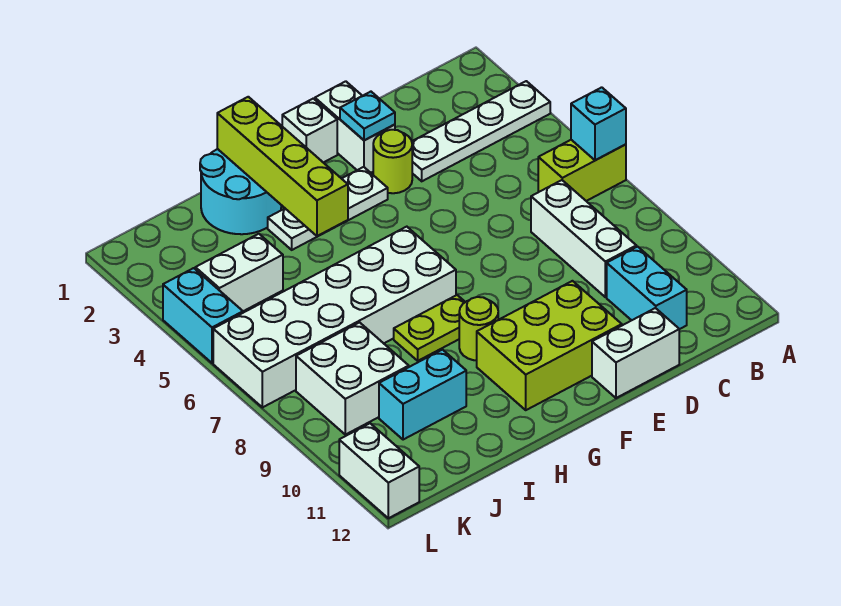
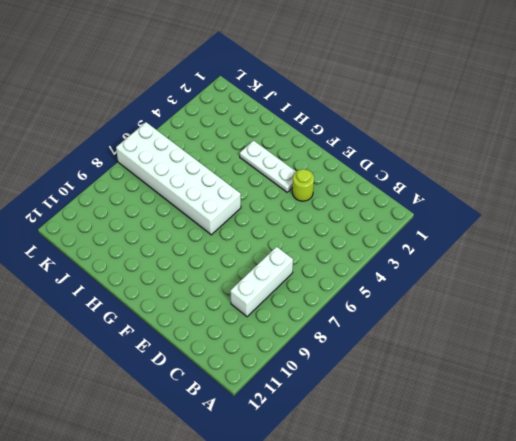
none -> white 1x4 plate [412,81,550,181]
none -> lime 1x2 brick [538,140,626,201]
none -> cyan 1x2 brick [607,247,687,329]

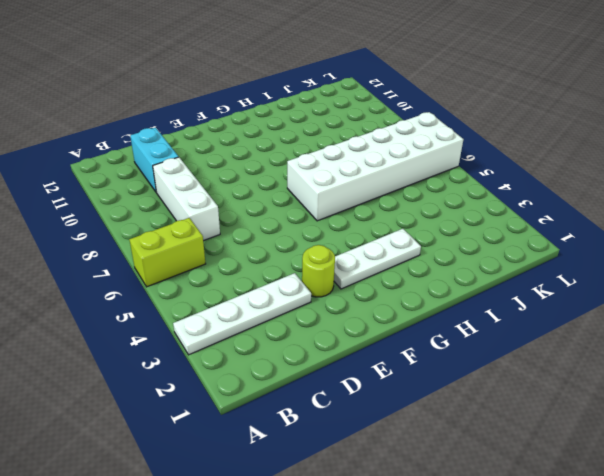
none -> white 1x2 brick [592,308,679,398]
none -> white 1x2 brick [315,81,395,173]
none -> lime 2x3 brick [477,281,622,410]

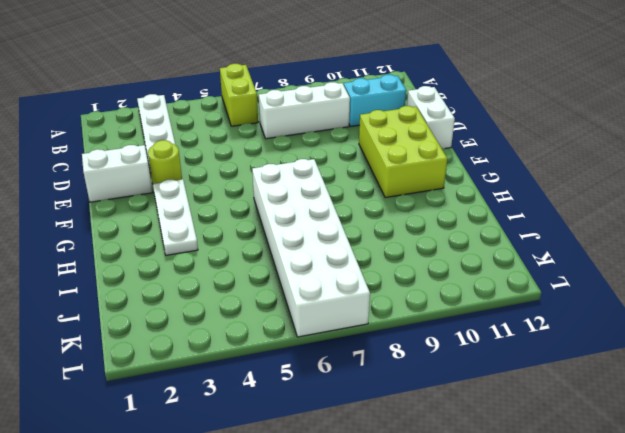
none -> white 1x1 brick [282,98,337,163]
none -> lime 1x2 plate [394,295,465,361]
none -> lime 1x1 round brick [459,297,498,361]

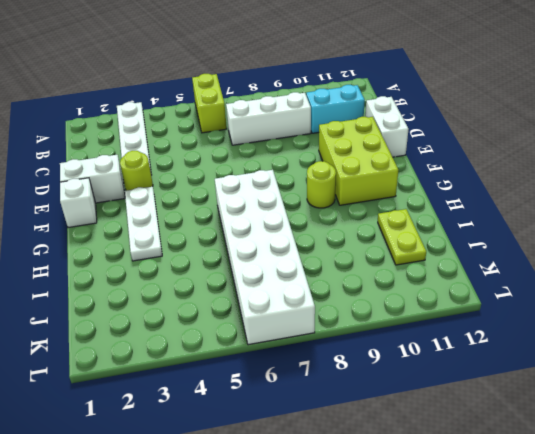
lime 1x2 plate [378,209,426,265] -> lime 1x2 plate moved to [394,295,465,361]
none -> cyan 2x2 round brick [200,149,281,234]
none -> cyan 1x2 brick [379,350,466,440]
none -> white 1x2 brick [195,234,283,311]

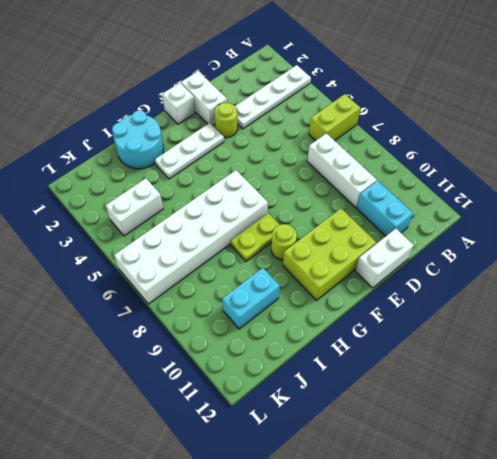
none -> white 2x2 brick [296,322,409,435]
none -> cyan 1x2 brick [163,268,243,363]
none -> white 1x2 brick [339,423,419,518]

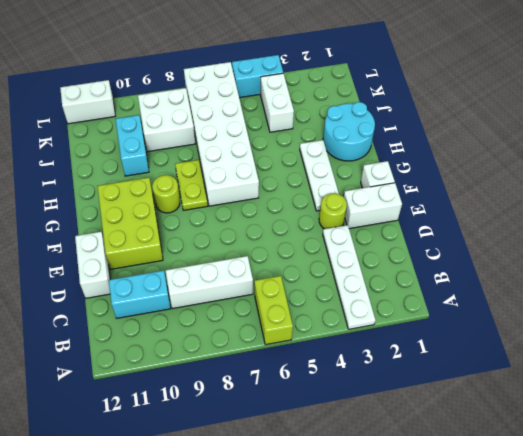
none -> cyan 1x1 brick [571,87,626,160]
none -> cyan 1x1 plate [340,92,395,140]
none -> lime 1x4 brick [217,97,348,236]

